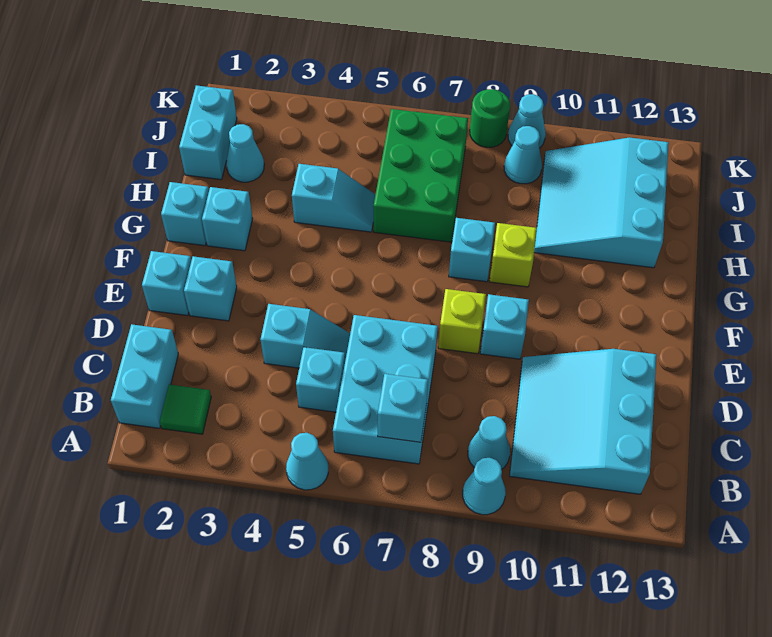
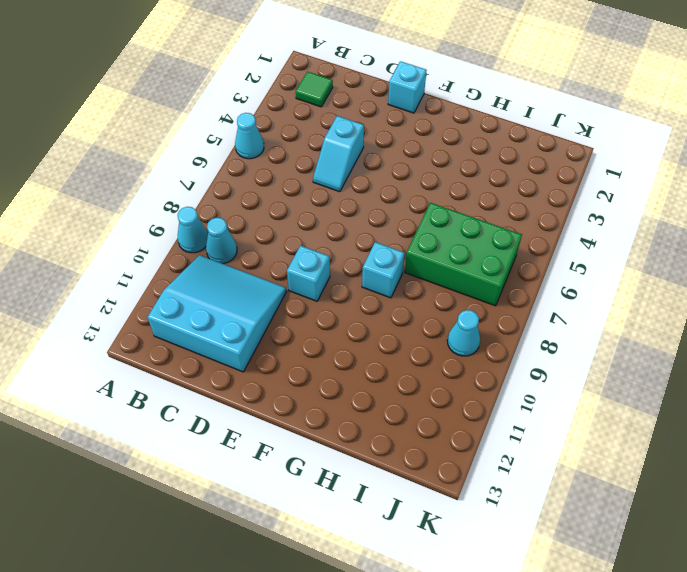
none -> cyan 1x2 brick [111,324,178,428]
none -> cyan 2x3 brick [333,315,438,464]
none -> cyan 1x1 brick [296,347,345,412]

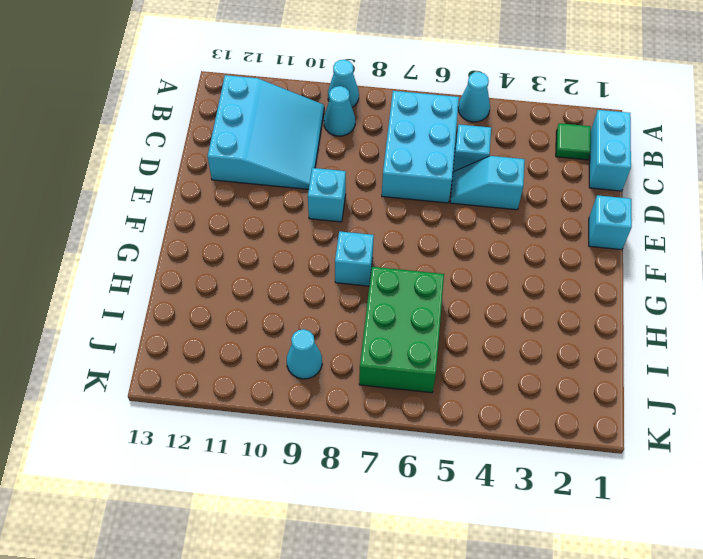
none -> cyan 1x1 brick [184,256,237,321]
none -> lime 1x1 brick [438,289,486,354]
none -> cyan 1x1 brick [161,182,209,246]

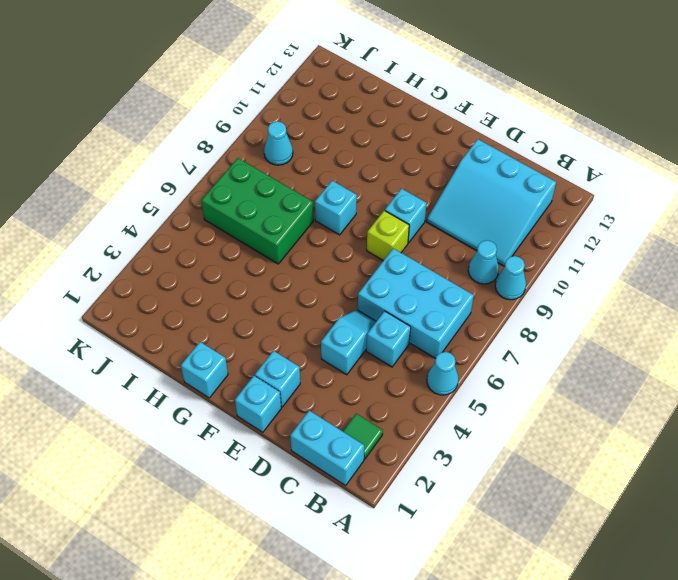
none -> cyan 1x1 brick [202,187,253,251]
none -> lime 1x1 brick [489,223,537,287]
none -> cyan 1x2 slope [292,164,375,232]

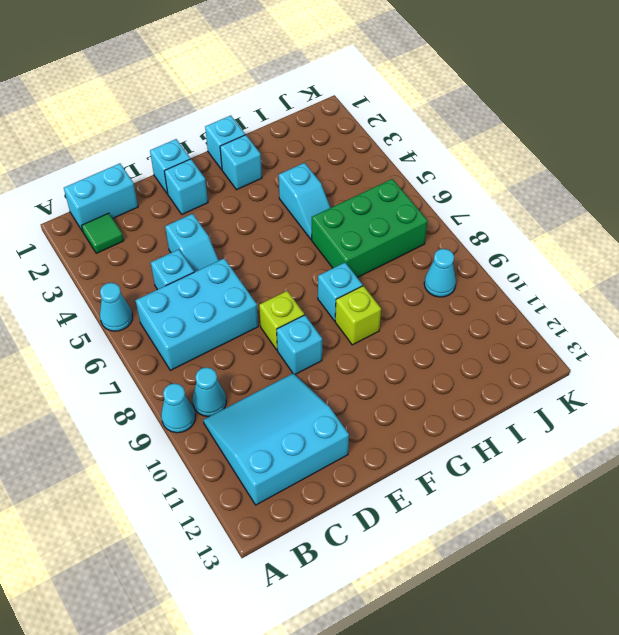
none -> cyan 3x3 slope [534,138,669,268]
none -> cyan 1x2 brick [179,85,237,180]
none -> cyan 1x1 cone [226,124,264,182]

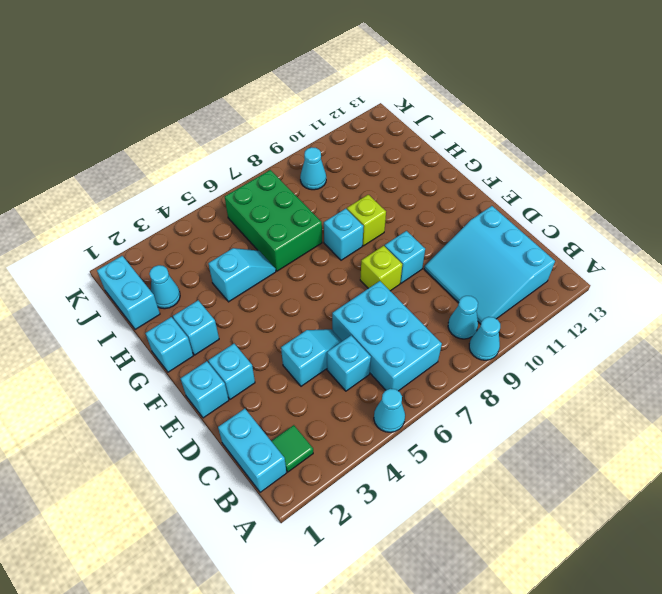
none -> cyan 3x3 slope [534,138,669,268]
none -> green 1x1 round brick [470,89,510,147]
none -> cyan 1x1 cone [508,94,546,148]

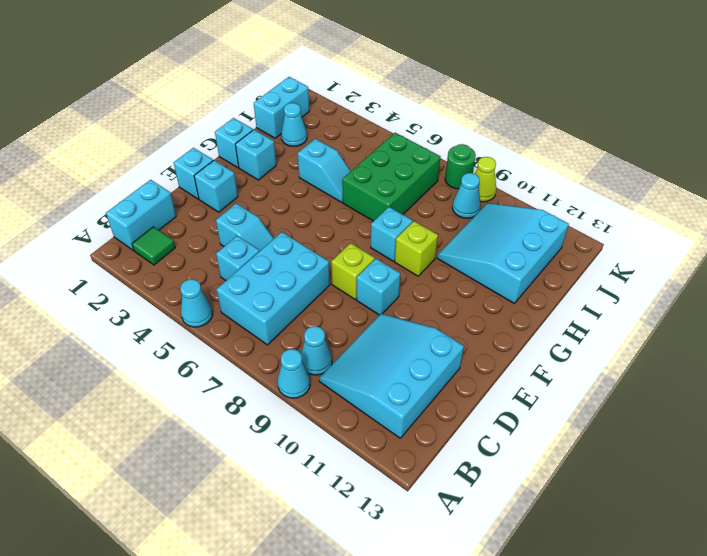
lime 1x1 cone [475,157,496,202] -> cyan 1x1 cone [508,94,546,148]
none -> cyan 1x1 brick [378,374,428,442]

